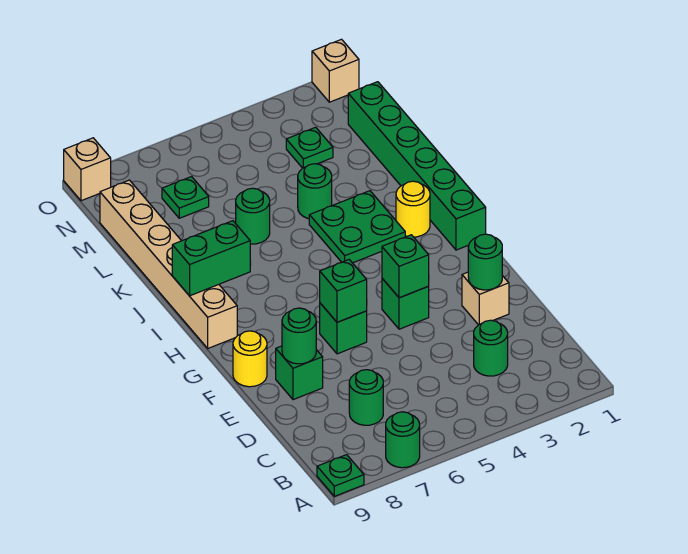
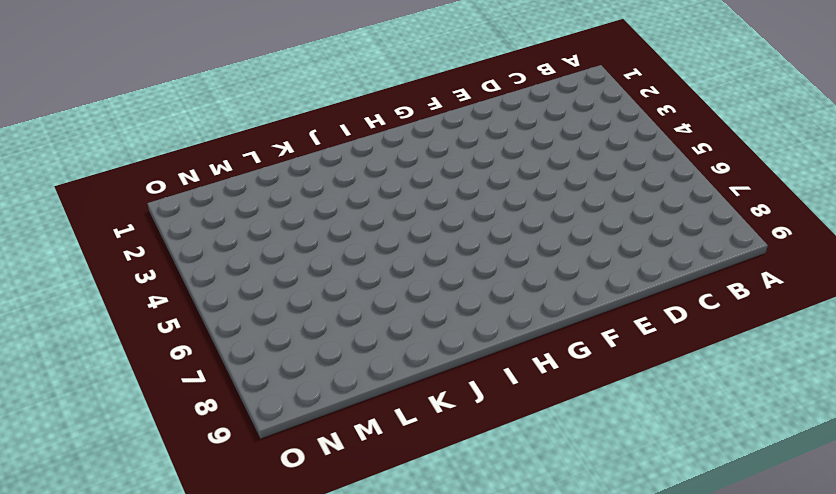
none -> green 1x1 round brick [386,412,420,468]
none -> green 1x1 plate [317,455,364,496]
none -> green 1x1 round brick [474,320,508,376]

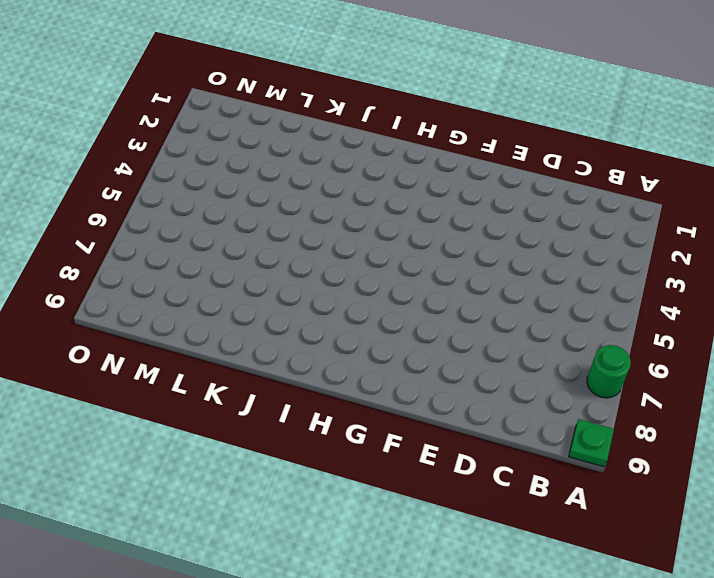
none -> green 1x1 round brick [474,320,508,376]
none -> green 1x1 round brick [349,370,383,425]
none -> tan 1x1 brick [462,272,509,325]

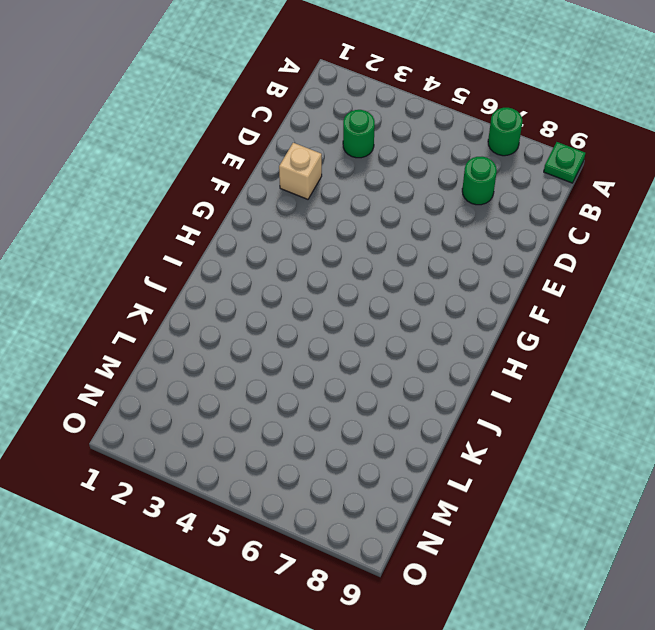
none -> green 1x1 brick [276,346,323,400]
none -> green 1x1 brick [382,278,429,329]
none -> green 1x1 brick [320,303,367,354]

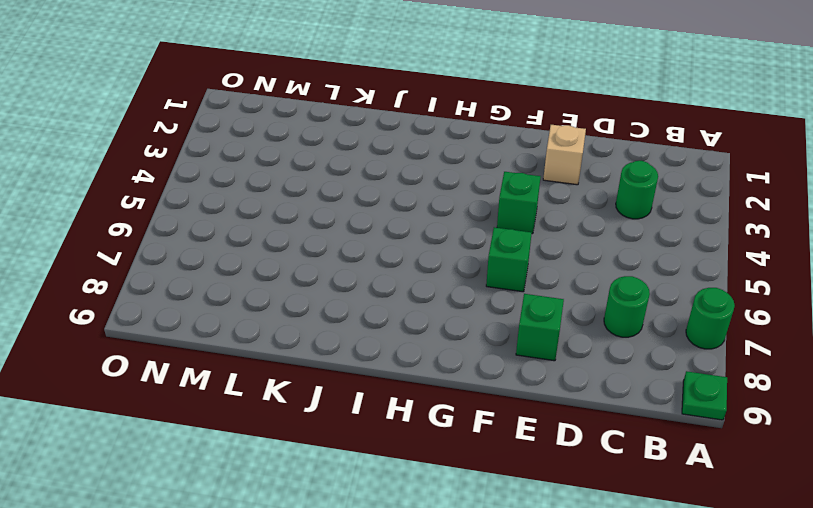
none -> yellow 1x1 round brick [233,331,267,387]
none -> green 1x6 brick [348,82,486,250]
none -> tan 1x6 brick [100,180,237,348]

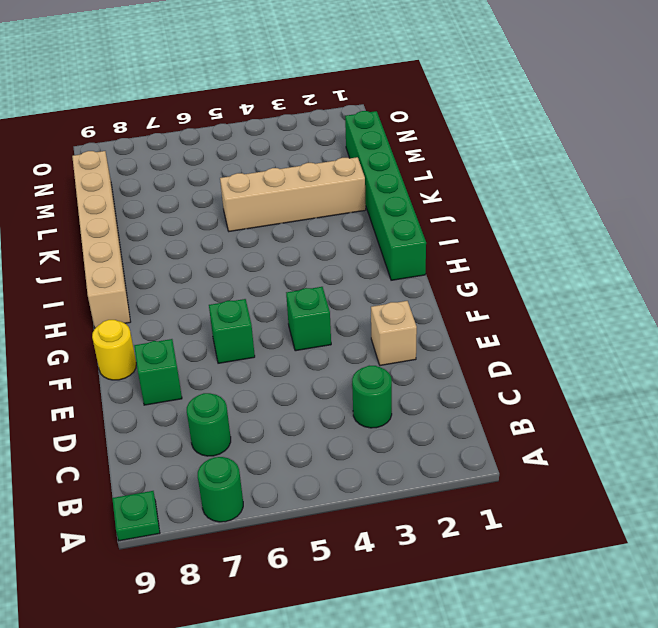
tan 1x4 brick [220,157,366,231] -> green 1x1 round brick [298,164,332,219]
none -> yellow 1x1 round brick [396,181,430,237]
none -> green 2x2 plate [309,191,405,263]
none -> green 1x1 round brick [236,188,270,244]

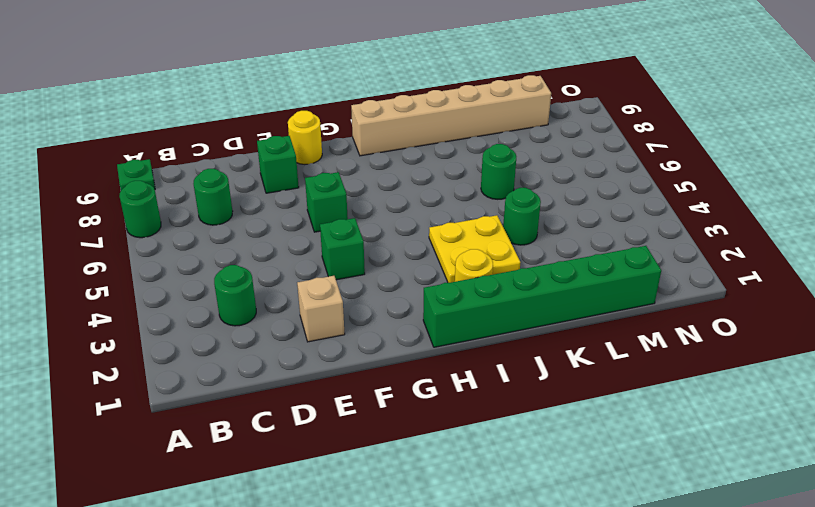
yellow 2x2 plate [429,215,521,283] -> green 2x2 plate [309,191,405,263]
none -> green 1x1 plate [286,127,333,168]
none -> green 1x1 plate [162,177,209,218]
none -> tan 1x1 brick [312,39,359,102]

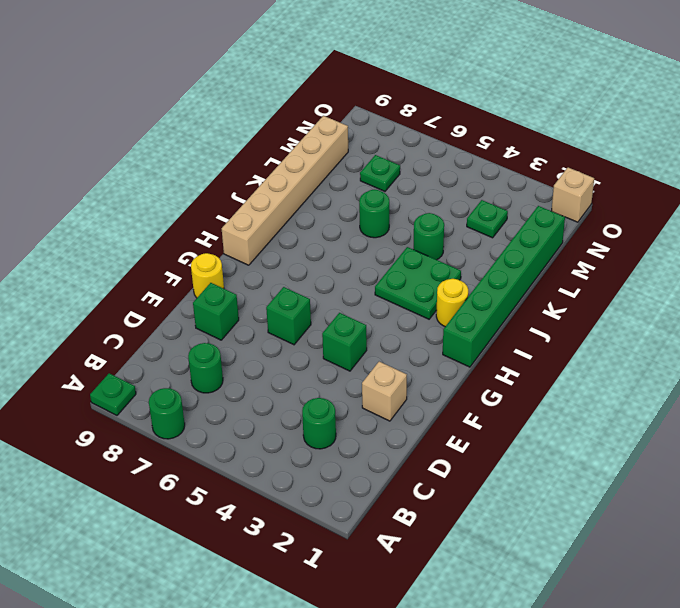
none -> tan 1x1 brick [64,138,111,201]
none -> green 1x1 round brick [468,234,502,290]
none -> green 1x1 round brick [282,308,316,364]

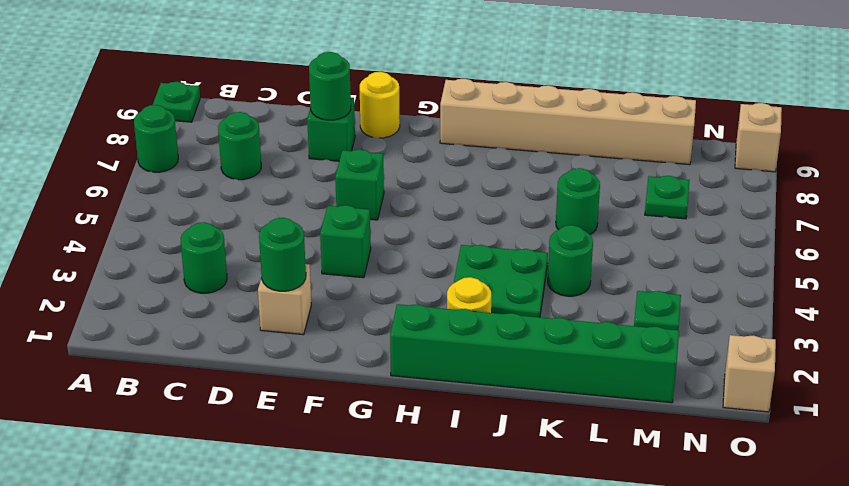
none -> green 1x1 brick [382,235,429,298]
none -> green 1x1 brick [320,260,367,322]
none -> green 1x2 brick [172,221,250,296]

